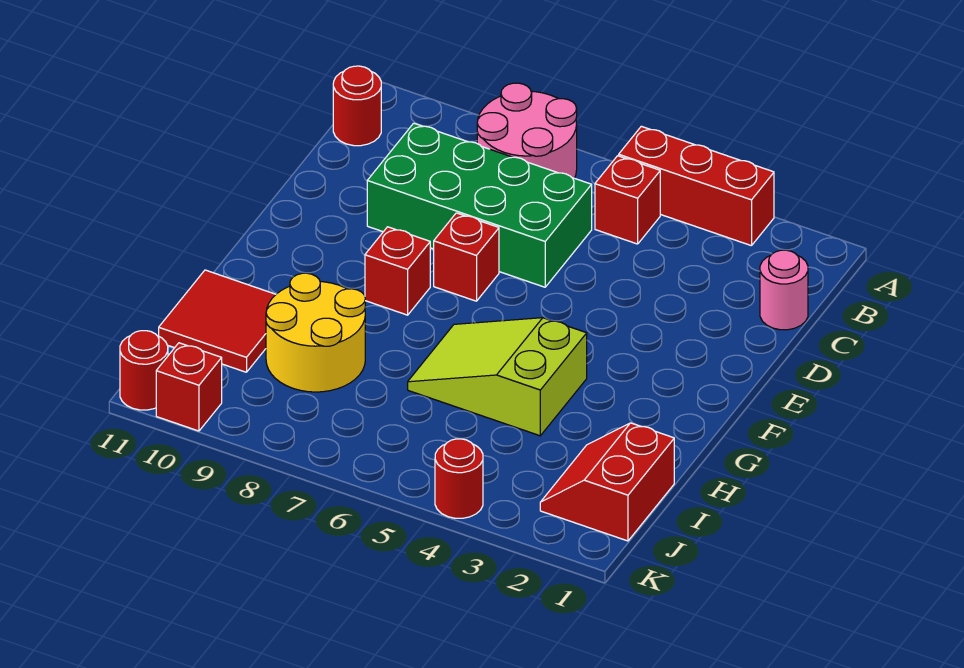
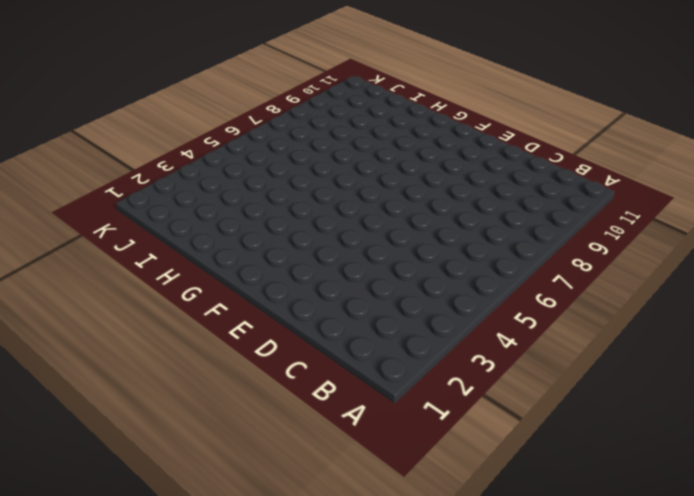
none -> red 1x3 brick [619,126,774,246]
none -> pink 2x2 round brick [477,83,577,178]
none -> red 1x1 brick [595,156,660,244]

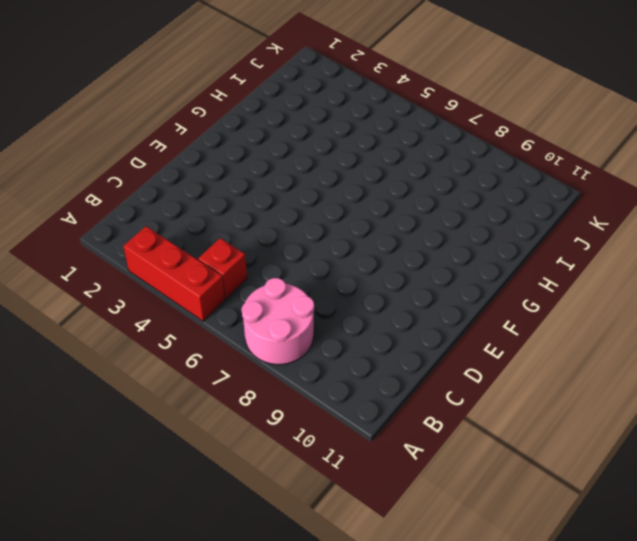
none -> red 1x1 round brick [333,66,381,146]
none -> pink 1x1 round brick [760,250,808,330]
none -> green 2x4 brick [367,123,592,287]

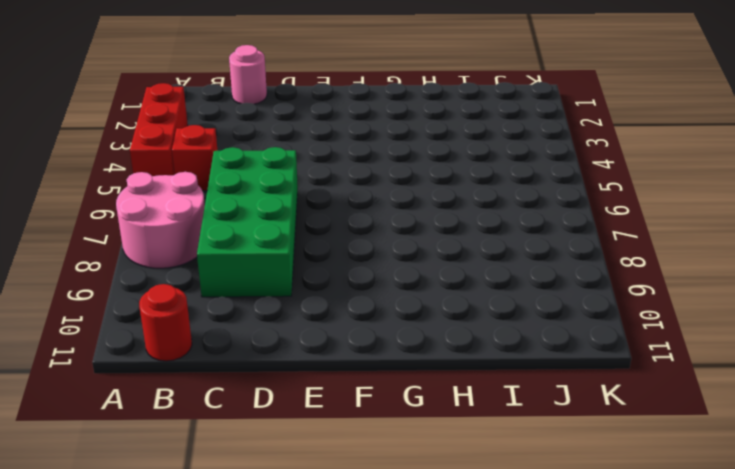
none -> red 1x1 brick [434,213,499,301]
none -> red 1x1 brick [365,227,430,315]
none -> lime 2x3 slope [408,318,587,436]

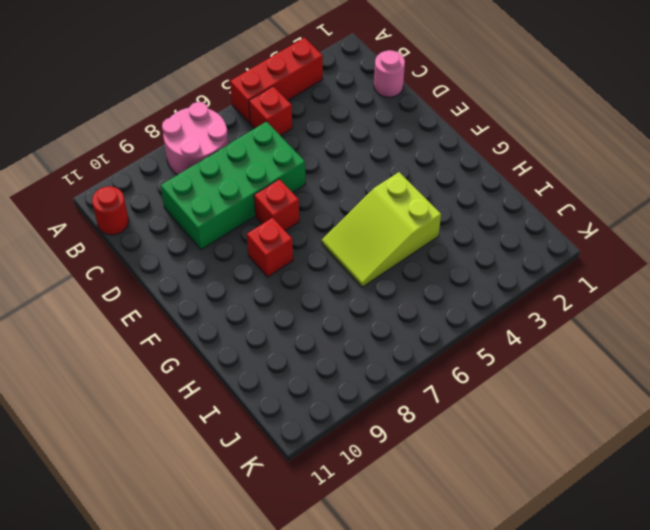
none -> yellow 2x2 round brick [266,273,365,392]
none -> red 2x2 tile [159,270,276,372]
none -> red 2x2 slope [540,423,674,541]

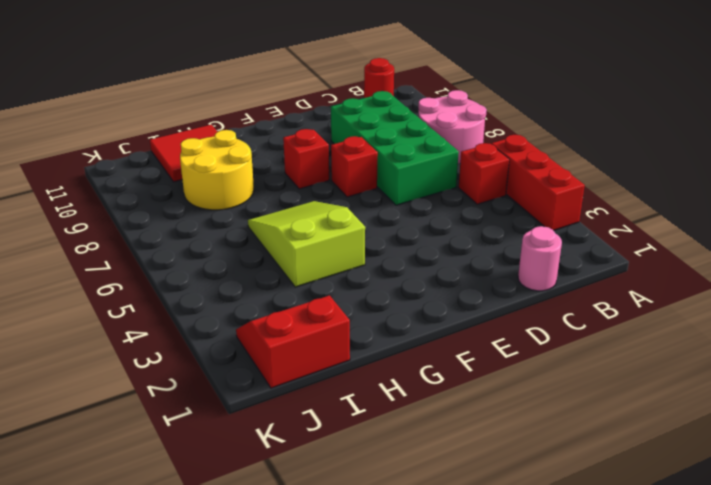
none -> red 1x1 round brick [435,439,483,518]
none -> red 1x1 brick [156,343,222,431]
none -> red 1x1 round brick [120,331,168,410]

